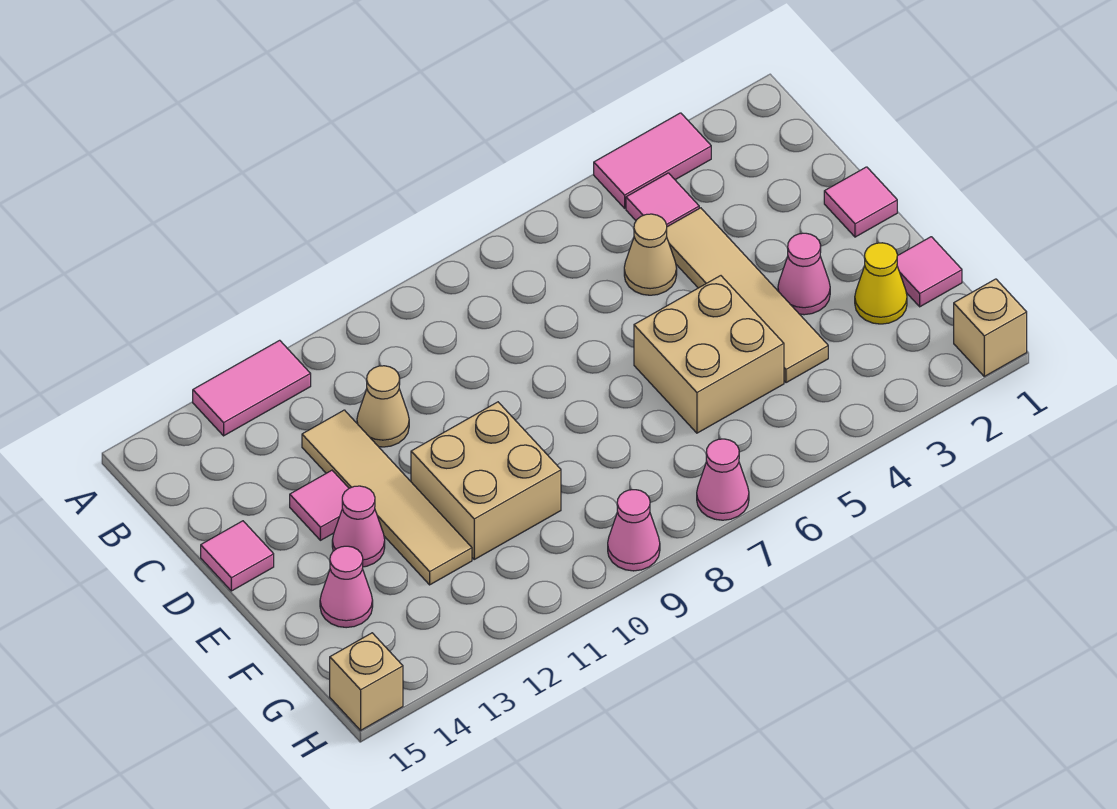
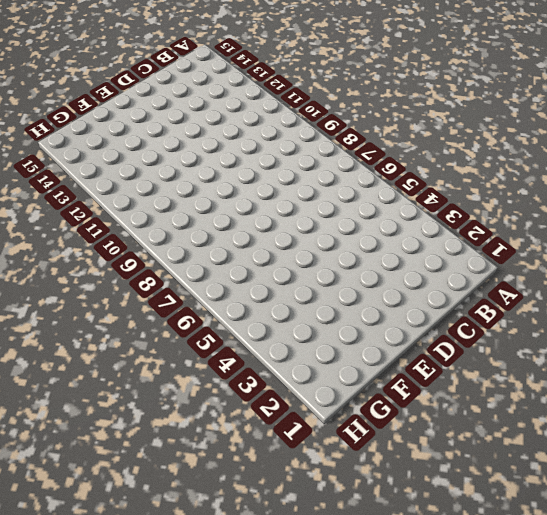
none -> pink 1x2 tile [594,113,711,208]
none -> pink 1x2 tile [193,340,311,436]
none -> pink 1x1 tile [626,173,699,227]

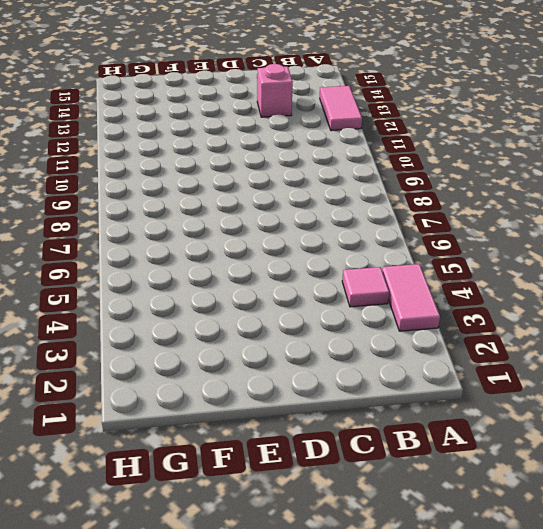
pink 1x1 brick [257,64,293,117] -> none
none -> tan 1x4 tile [667,208,828,383]
none -> tan 1x1 cone [624,214,677,295]
none -> tan 1x1 cone [357,366,409,447]

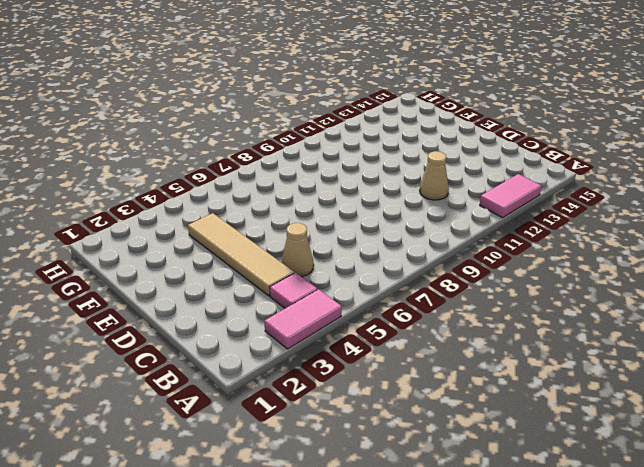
none -> tan 1x4 tile [302,410,472,585]
none -> pink 1x1 tile [824,167,897,237]
none -> pink 1x1 tile [290,470,349,540]

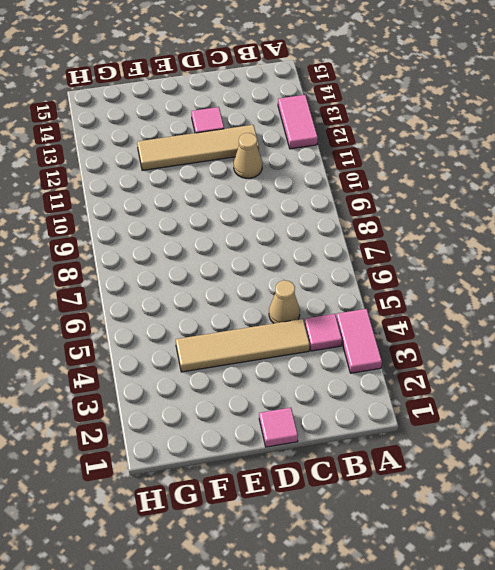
none -> pink 1x1 tile [201,521,274,591]
none -> pink 1x1 cone [778,233,830,315]
none -> tan 2x2 brick [634,276,784,433]

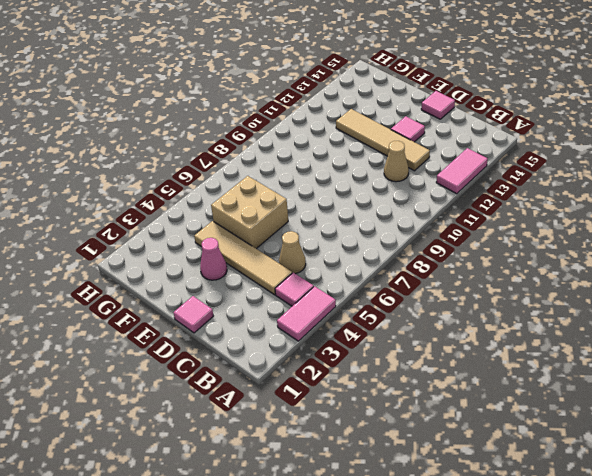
none -> tan 2x2 brick [411,402,561,559]
none -> pink 1x1 cone [332,486,385,567]
none -> pink 1x1 tile [897,237,962,307]

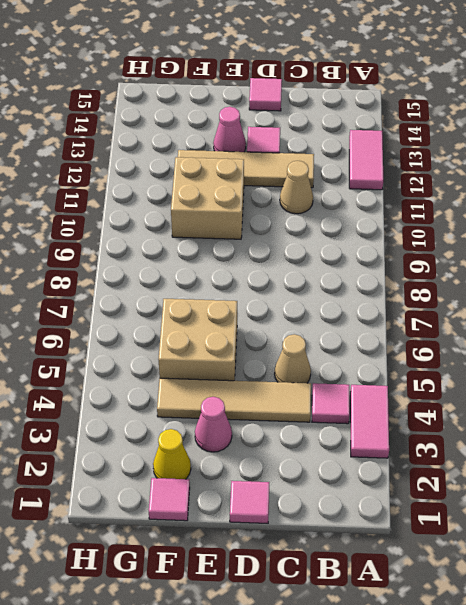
none -> pink 1x1 cone [320,546,373,628]
none -> tan 1x1 brick [954,279,1027,376]
none -> pink 1x1 cone [697,439,749,520]

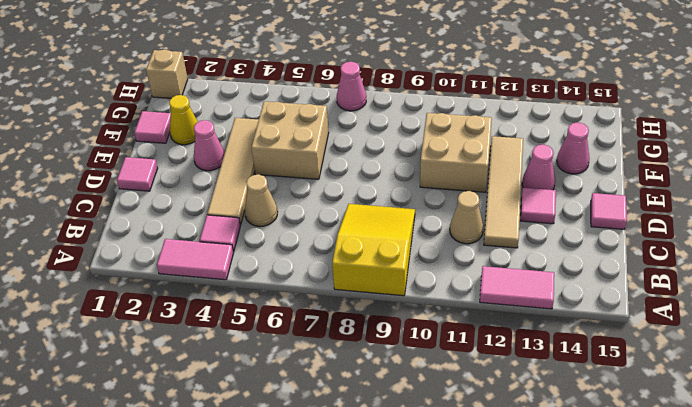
yellow 2x3 slope [332,204,415,296] -> none
none -> pink 1x1 cone [608,490,660,571]
none -> tan 1x1 brick [330,633,403,730]

